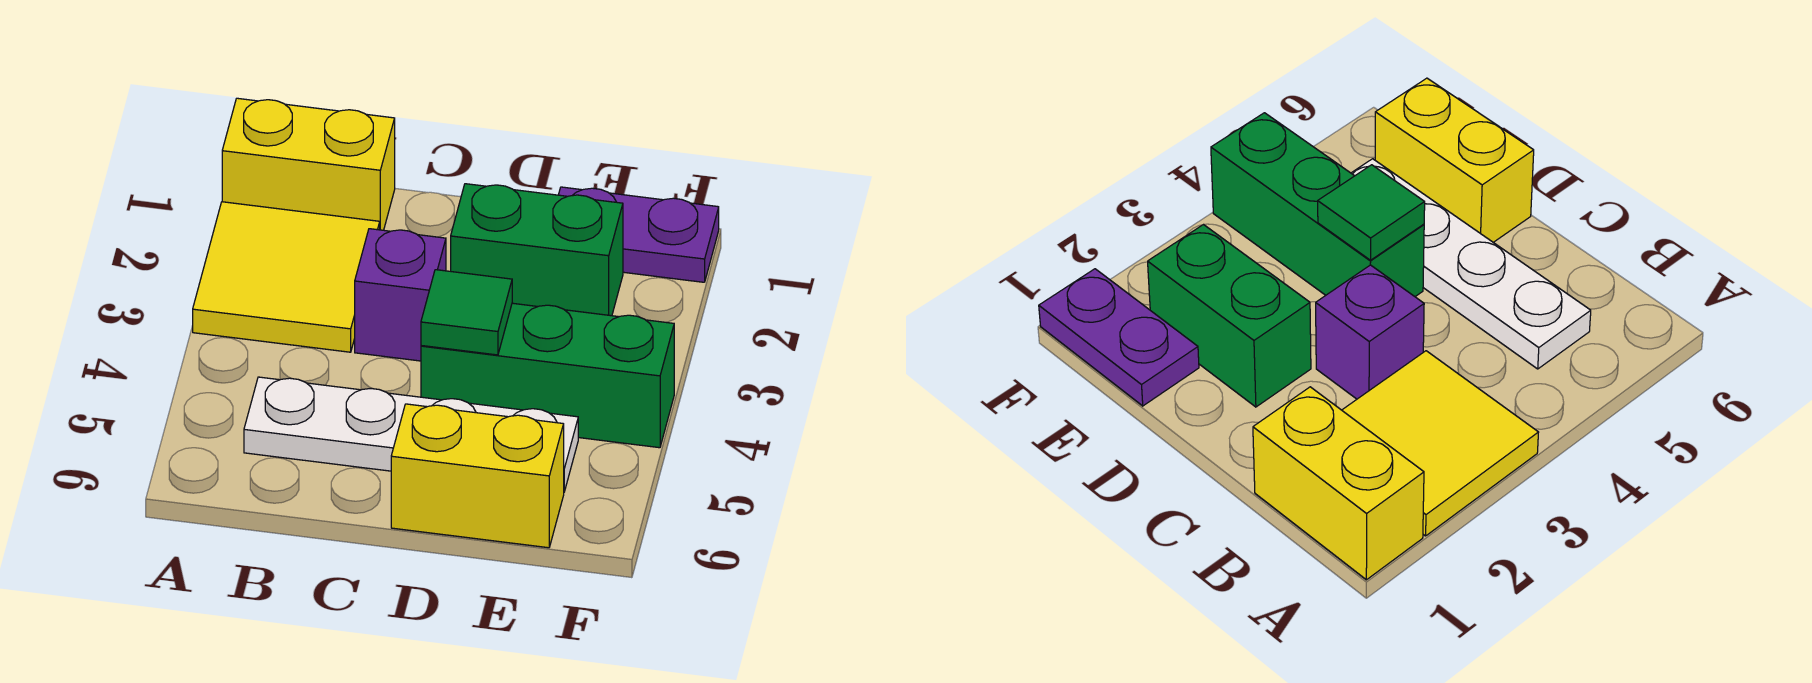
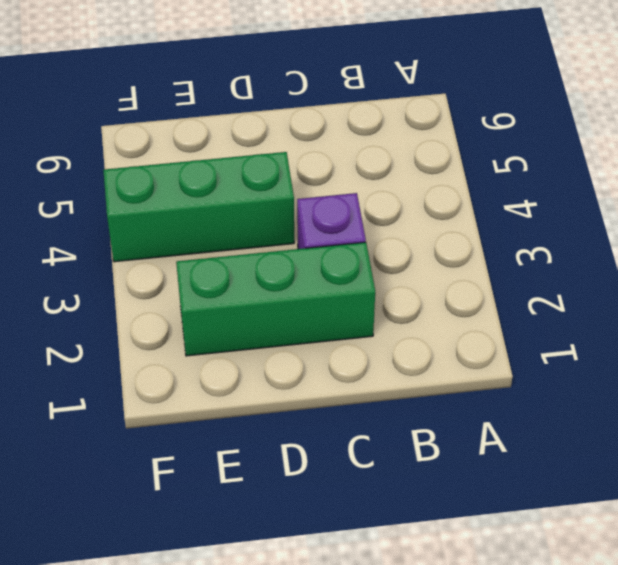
green 1x3 brick [176,242,375,356] -> green 1x2 brick [451,184,623,316]
none -> yellow 1x2 brick [222,98,395,230]
none -> yellow 2x2 tile [193,202,380,352]

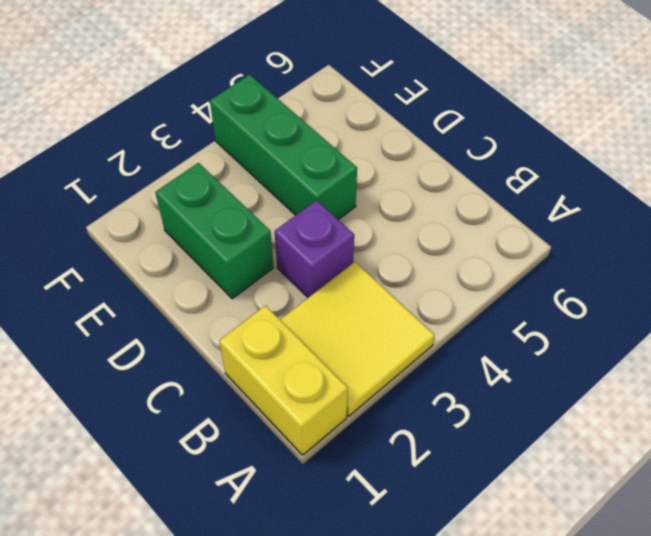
none -> white 1x4 plate [244,377,578,492]
none -> yellow 1x2 brick [391,404,564,548]

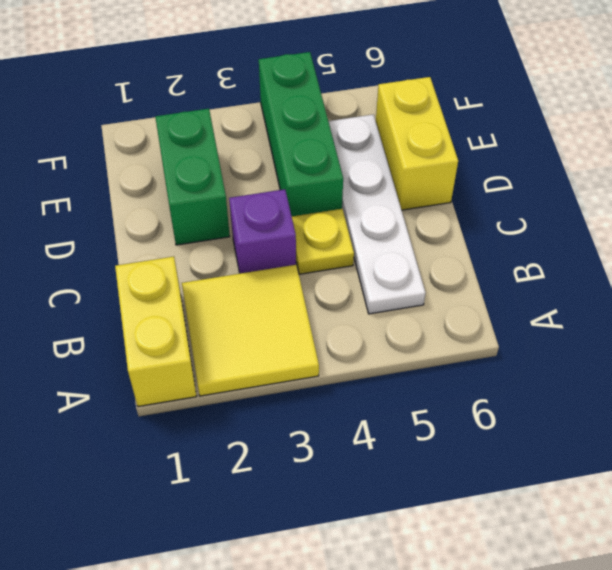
yellow 1x1 plate [292,209,354,274] -> none
none -> purple 1x2 plate [559,187,719,282]
none -> green 1x1 tile [421,270,512,355]

